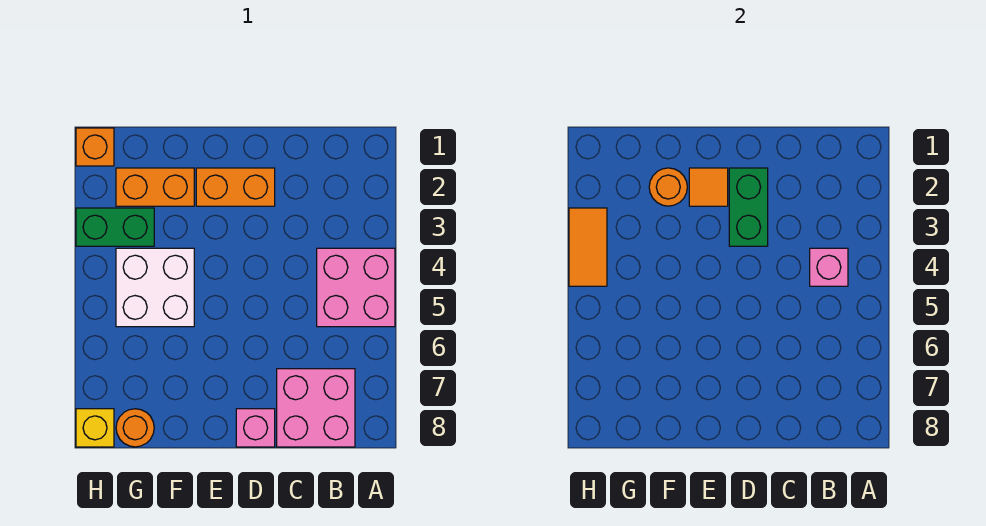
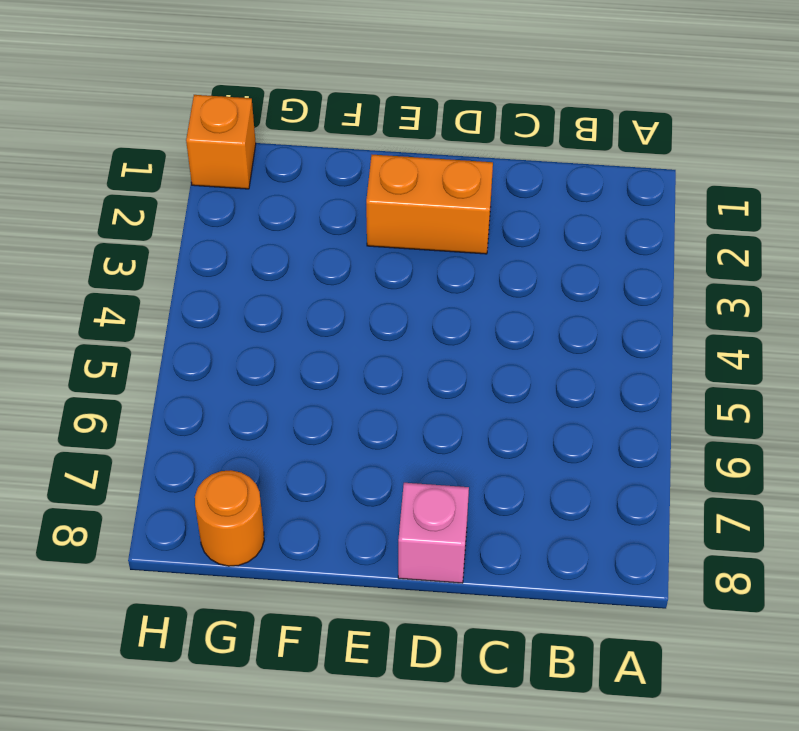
none -> pink 2x2 brick [317,248,395,327]
none -> pink 2x2 brick [277,369,355,447]
none -> orange 1x2 brick [116,168,194,206]

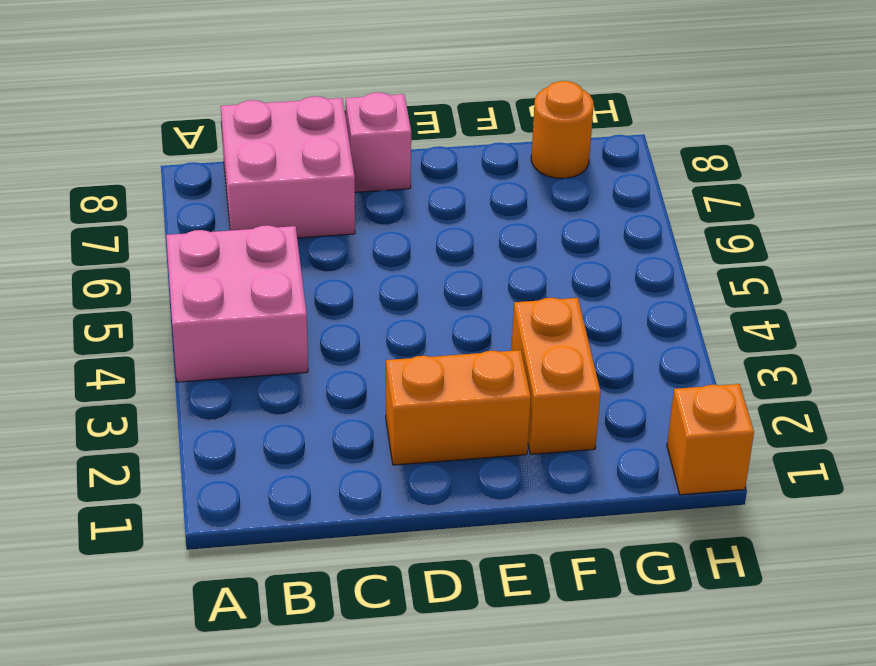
orange 1x2 brick [511,298,601,454] -> orange 1x2 brick turned to [116,168,194,206]
none -> white 2x2 brick [116,248,194,327]
none -> green 1x2 brick [76,208,154,246]
none -> yellow 1x1 brick [76,409,114,447]

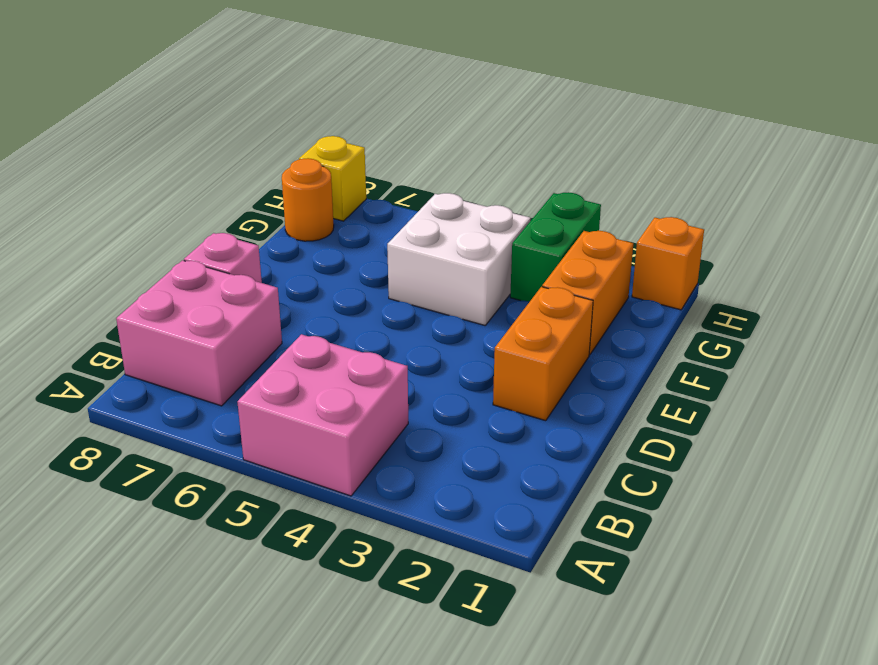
none -> pink 1x1 brick [810,248,848,286]
none -> green 1x2 brick [729,168,768,246]
none -> orange 1x1 tile [689,168,728,206]

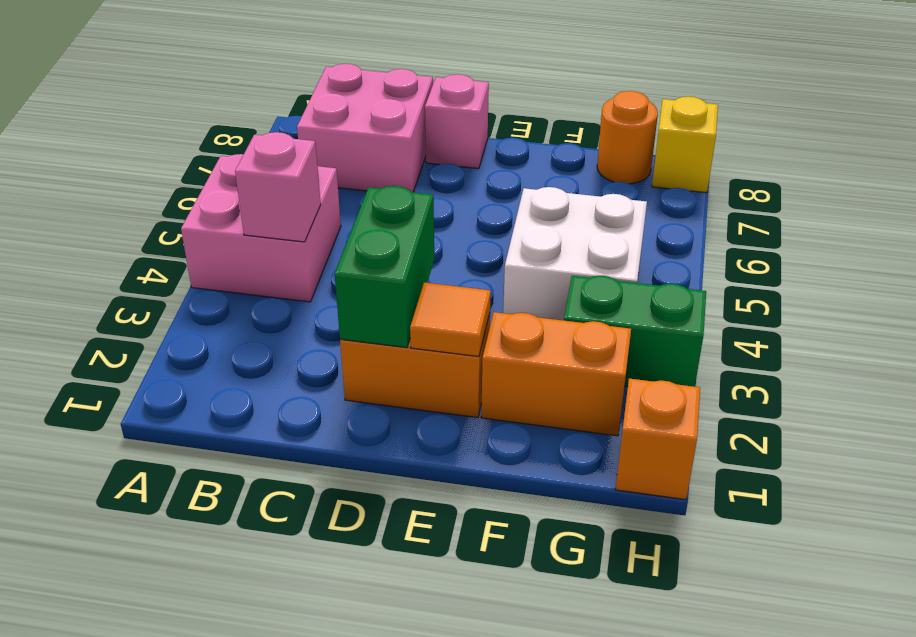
none -> orange 1x1 round brick [649,168,687,206]
none -> orange 1x2 tile [569,208,607,286]

